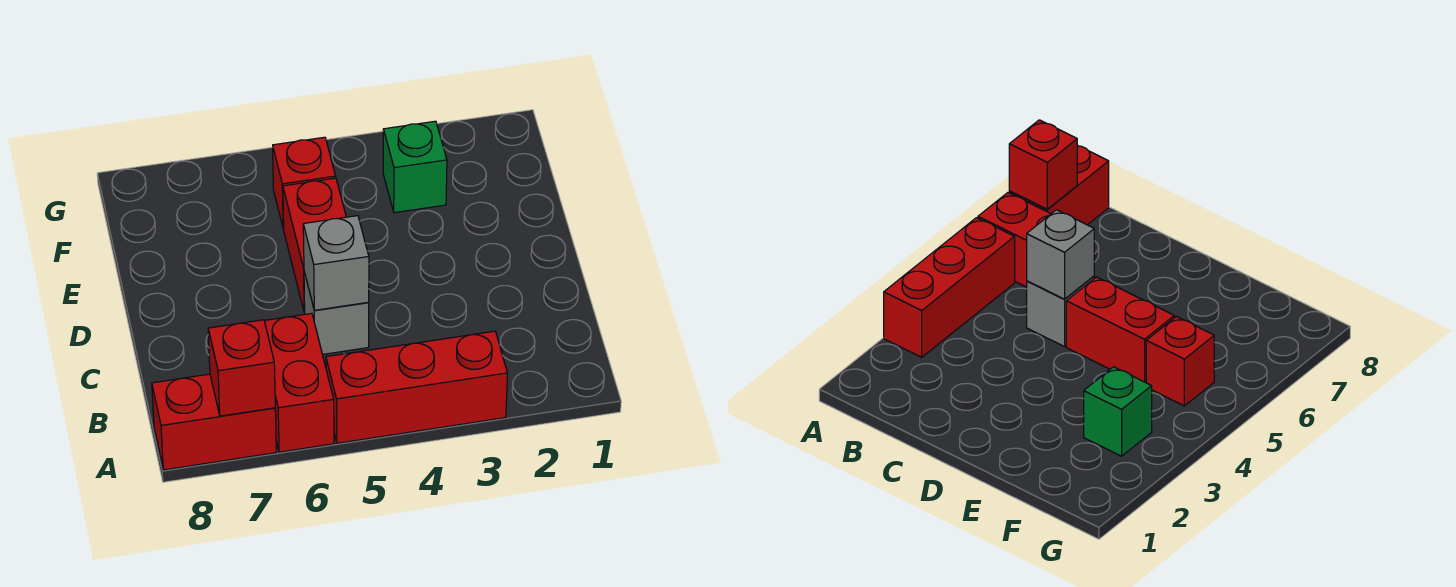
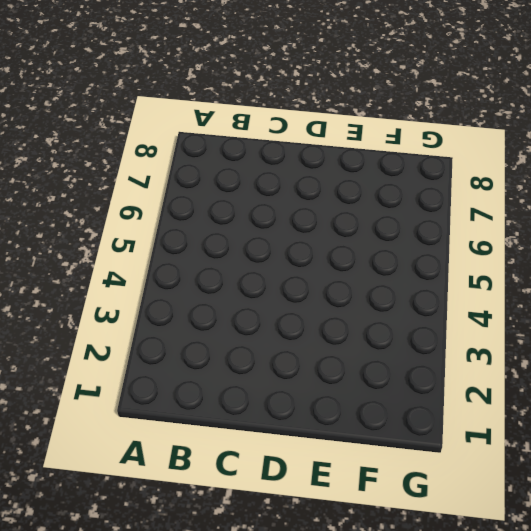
none -> red 1x3 brick [326,331,507,443]
none -> red 1x2 brick [264,313,334,452]

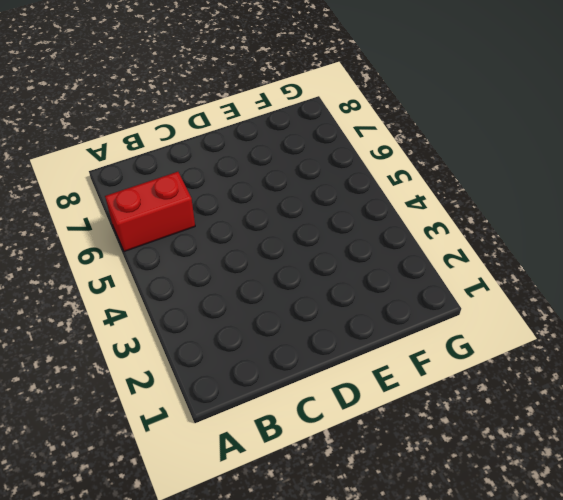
none -> red 1x3 brick [326,331,507,443]
none -> red 1x2 brick [152,374,276,470]

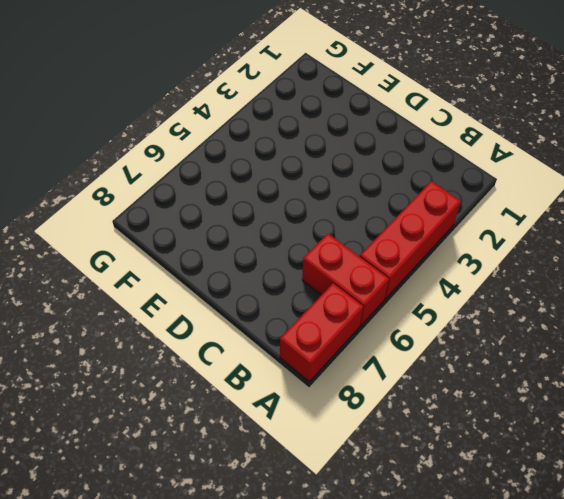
none -> grey 1x1 brick [304,272,369,354]
none -> red 1x2 brick [283,178,346,313]

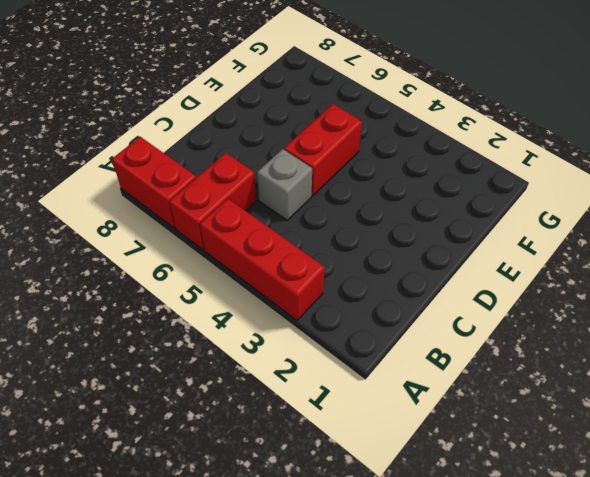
none -> green 1x1 brick [383,121,447,213]
none -> red 1x1 brick [273,137,336,229]

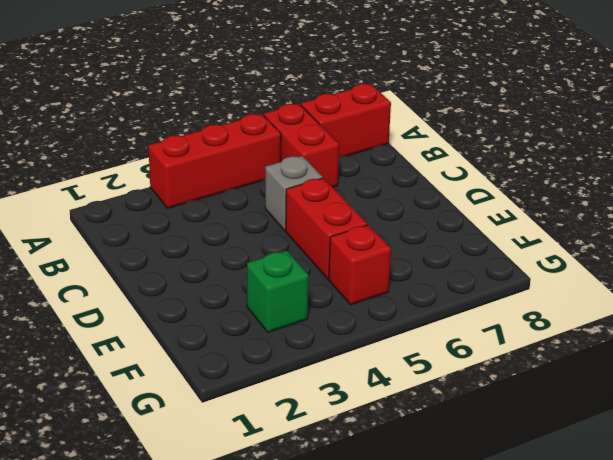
none -> red 1x1 brick [208,320,275,416]
none -> grey 1x1 brick [303,216,369,310]

